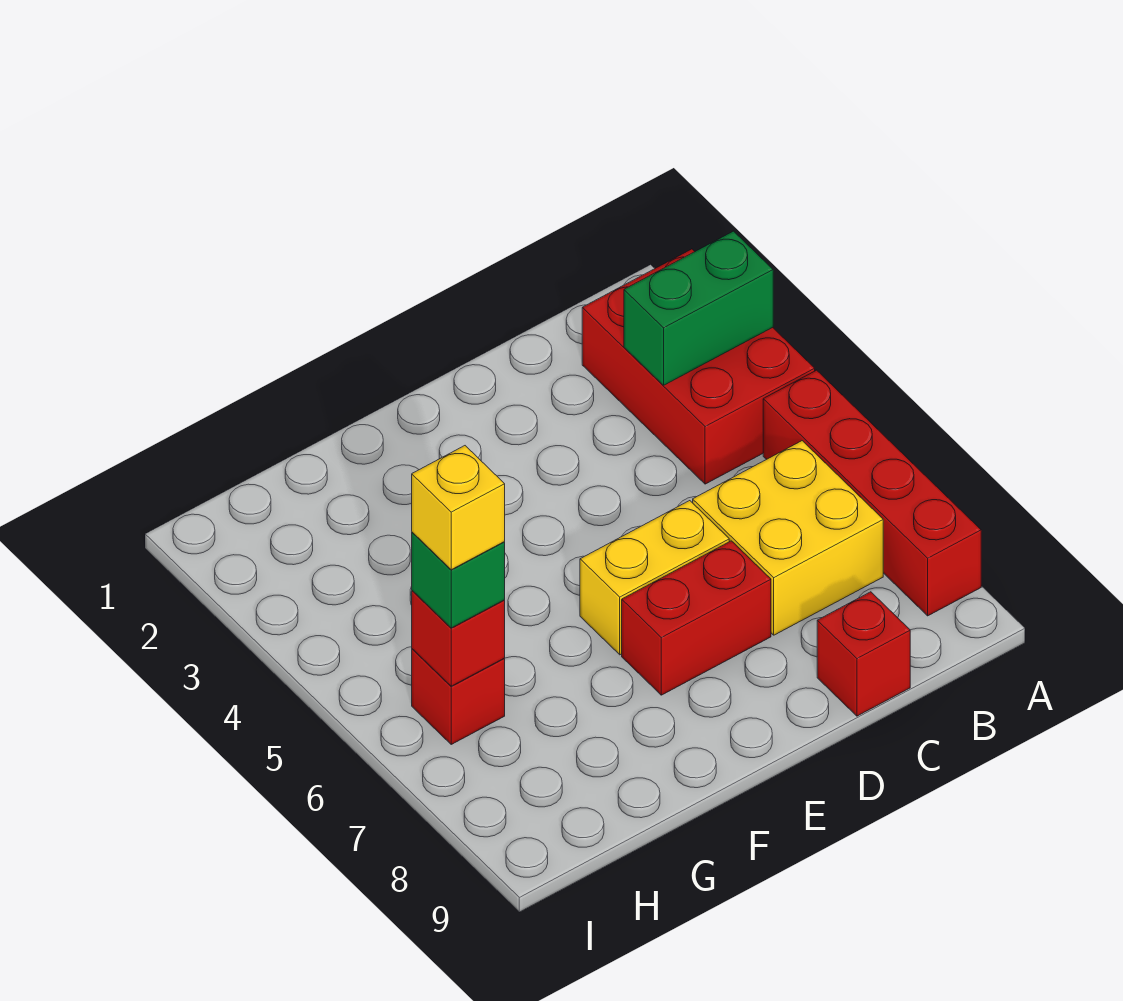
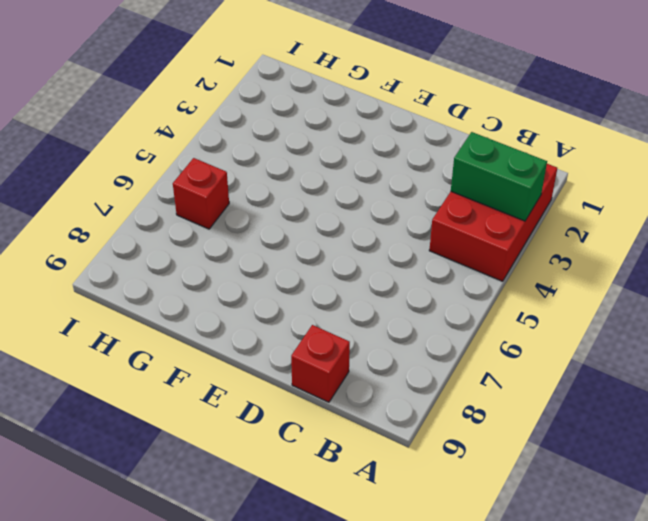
none -> red 1x4 brick [763,370,981,616]
none -> yellow 2x2 brick [693,441,883,635]

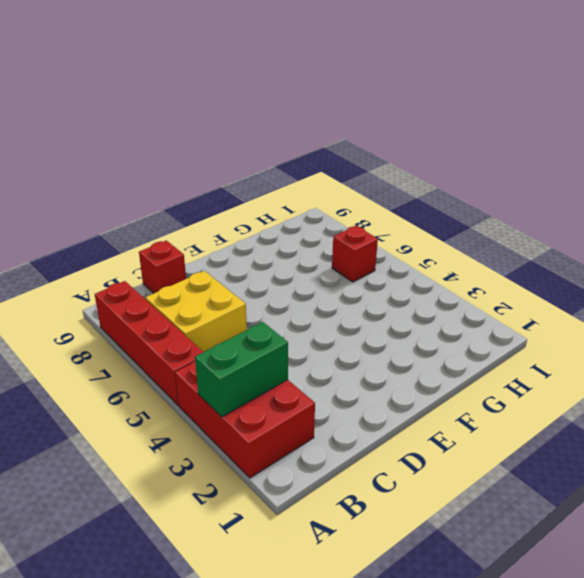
none -> yellow 1x2 brick [580,501,729,655]
none -> red 1x2 brick [622,541,771,695]

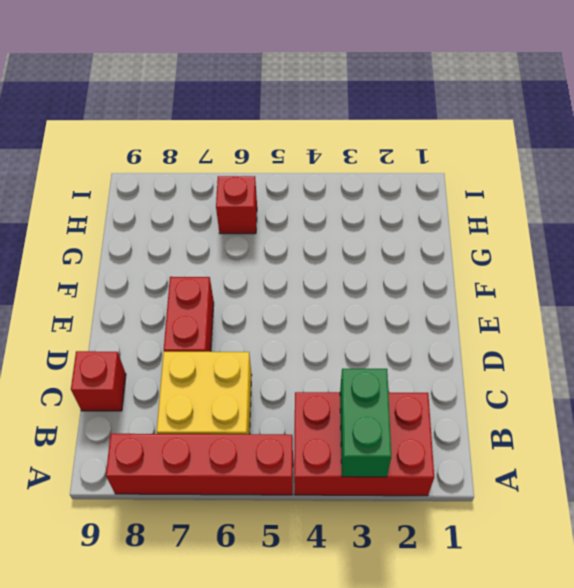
none -> yellow 1x2 brick [580,501,729,655]
none -> red 1x1 brick [412,591,505,686]

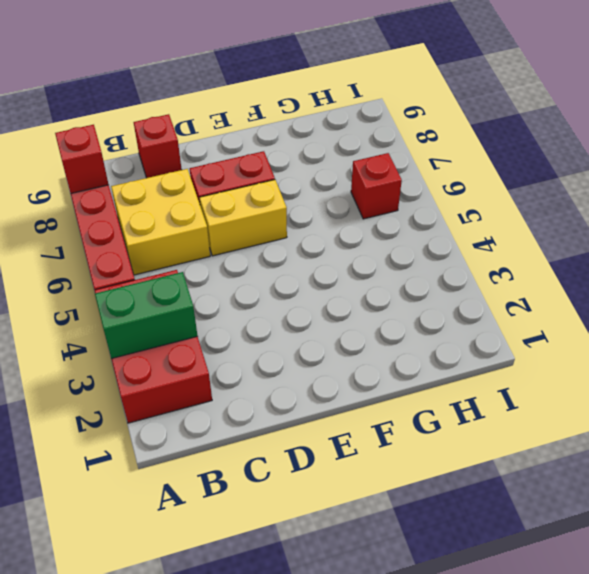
red 1x1 brick [55,125,109,193] -> red 1x1 brick moved to [412,591,505,686]
none -> green 1x1 brick [412,532,505,628]
none -> yellow 1x1 brick [412,446,505,570]

